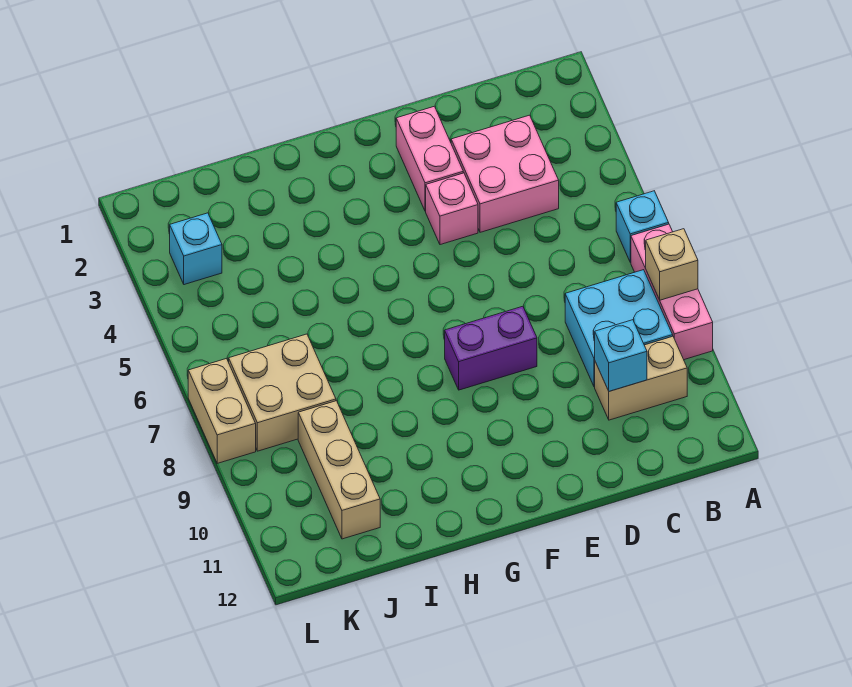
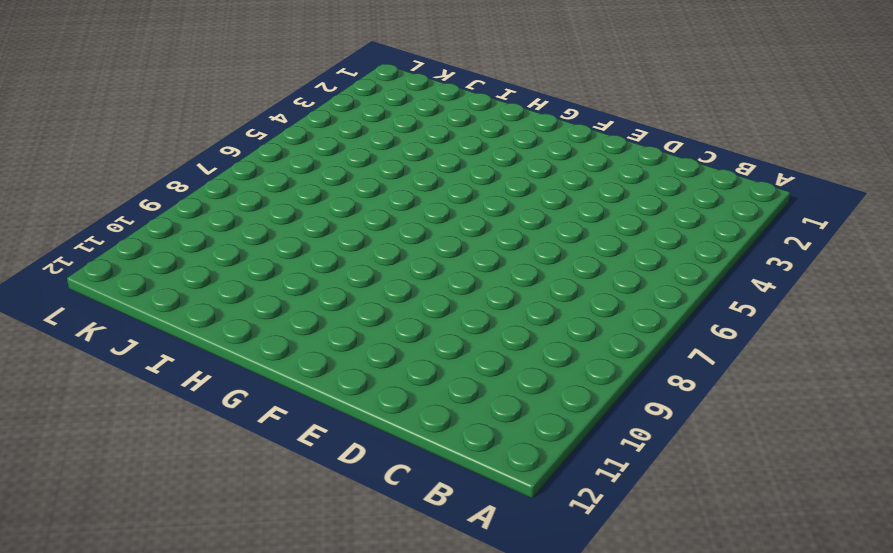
none -> cyan 1x1 brick [616,191,669,262]
none -> pink 1x3 brick [631,224,713,360]
none -> cyan 2x2 brick [565,270,673,387]

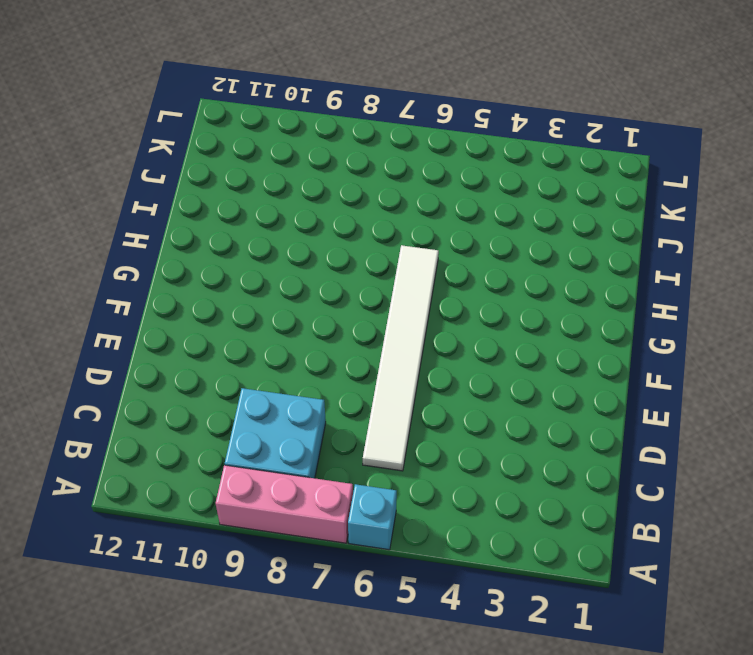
white 1x6 tile [363,245,439,471] -> none
none -> tan 1x2 brick [595,336,687,420]
none -> pink 2x2 brick [451,115,559,232]
none -> pink 1x2 brick [396,106,463,211]

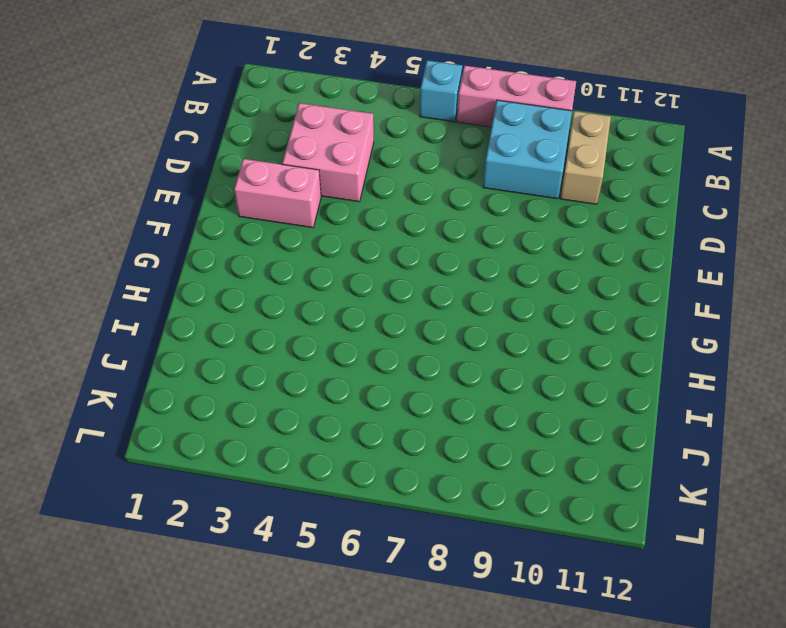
none -> pink 1x1 brick [426,173,478,245]
none -> purple 1x2 brick [445,306,537,390]
none -> tan 2x2 brick [229,334,336,451]

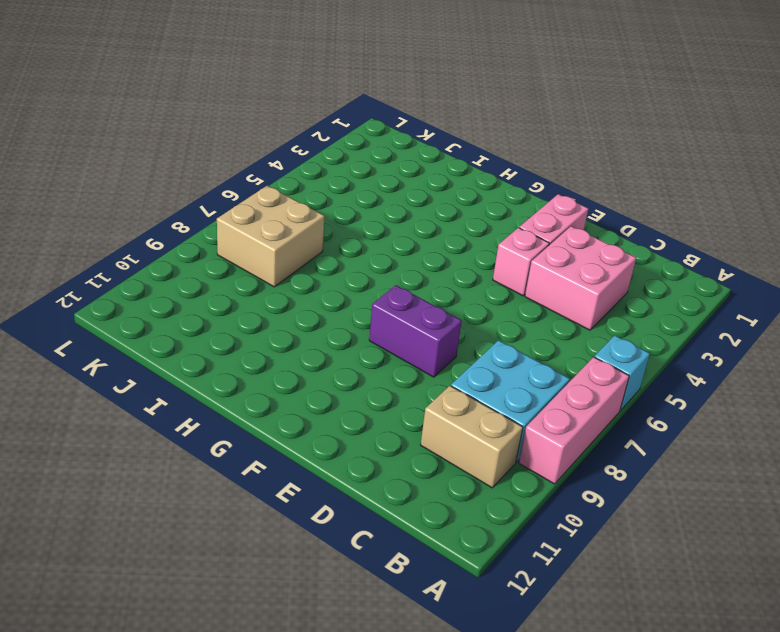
none -> tan 1x3 brick [298,401,380,539]
none -> cyan 1x1 brick [170,213,222,285]
none -> tan 1x2 brick [188,359,256,463]

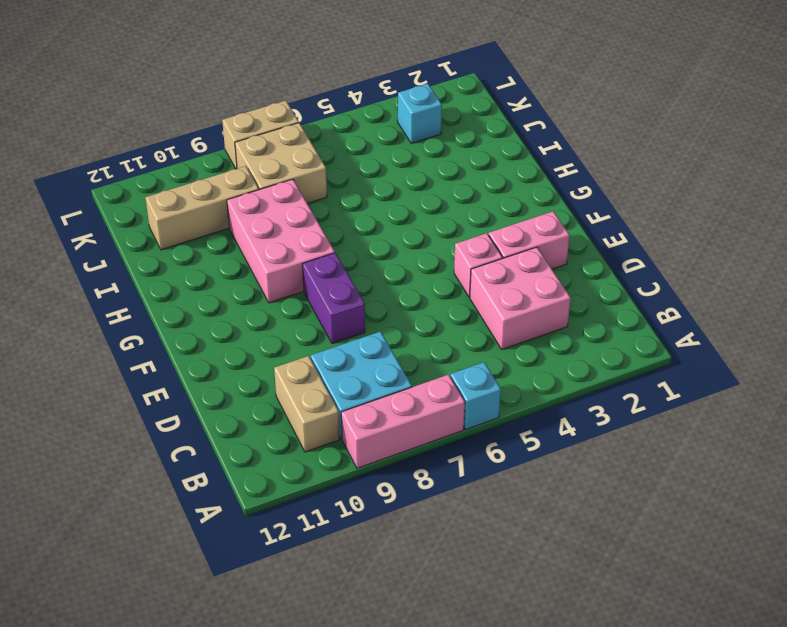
pink 2x3 brick [227,179,335,303] -> none
none -> tan 1x1 brick [646,229,698,300]
none -> cyan 1x1 brick [595,320,647,391]

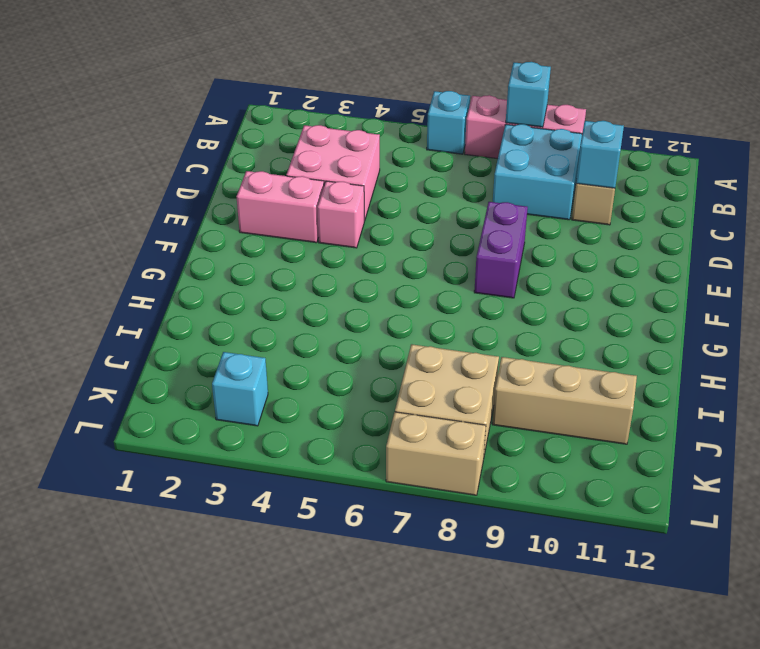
cyan 1x1 brick [506,62,551,127] -> tan 1x1 brick [646,229,698,300]

